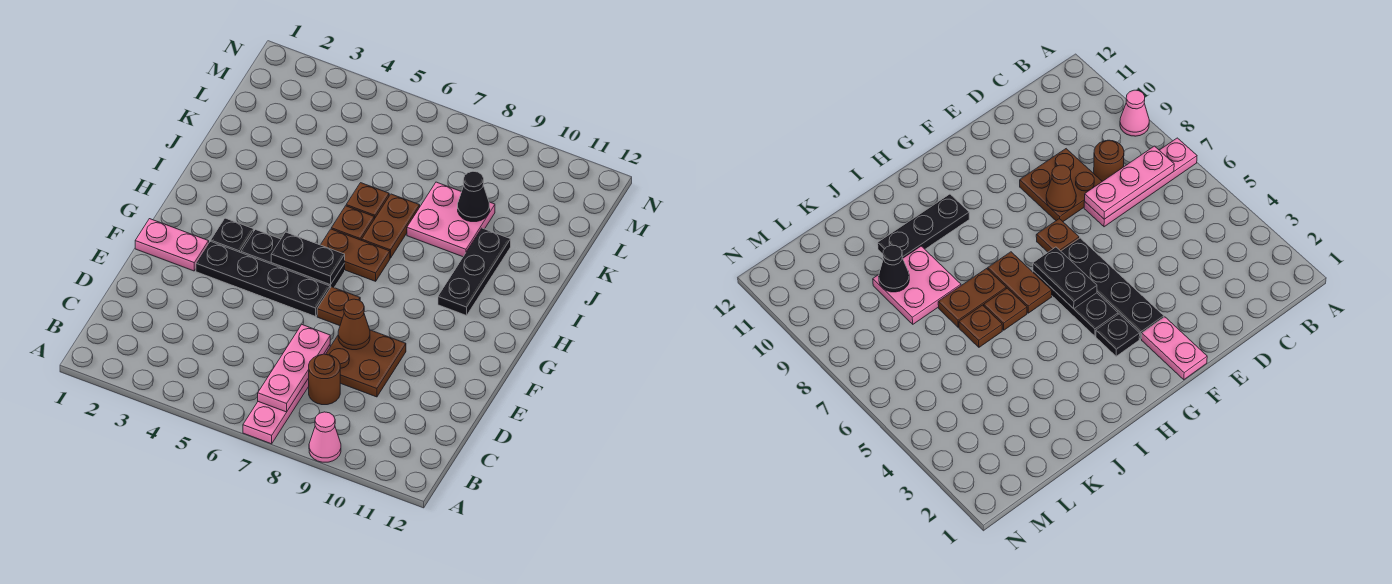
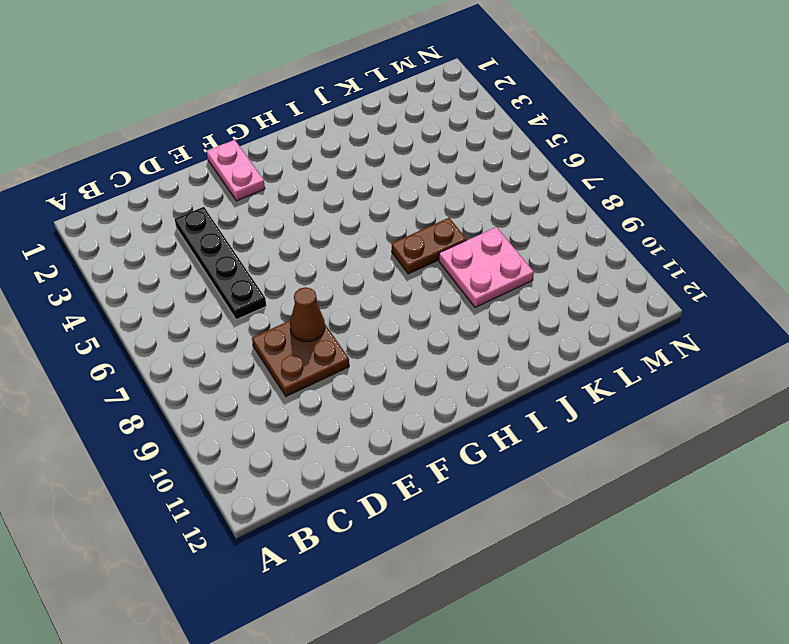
black 1x4 plate [175,207,266,320] -> black 1x4 plate moved to [196,241,330,316]
none -> pink 1x4 plate [243,345,330,444]
none -> pink 1x1 cone [309,412,341,462]
none -> brown 1x1 round brick [309,354,340,405]

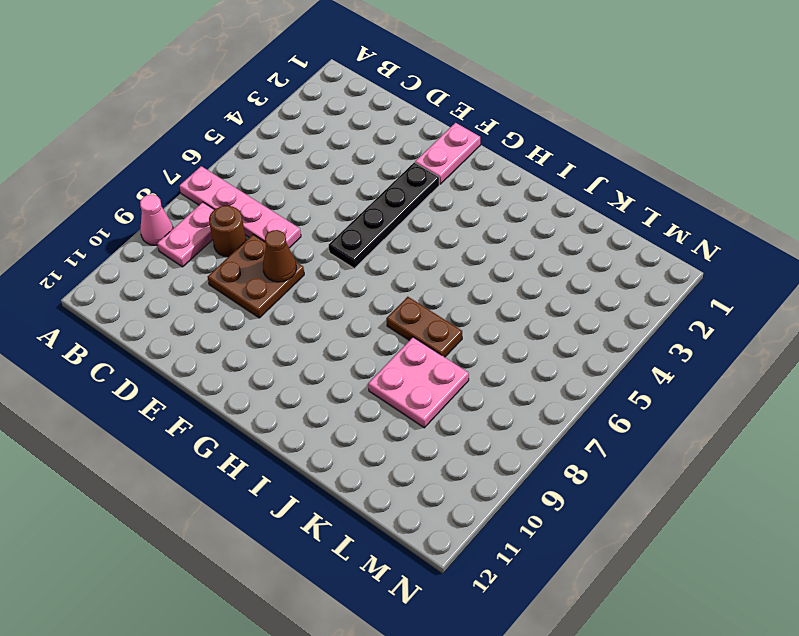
pink 1x2 plate [157,202,214,267] -> none
none -> brown 1x1 plate [317,287,360,326]
none -> black 1x1 plate [211,218,254,253]
none -> black 1x3 plate [241,229,345,288]

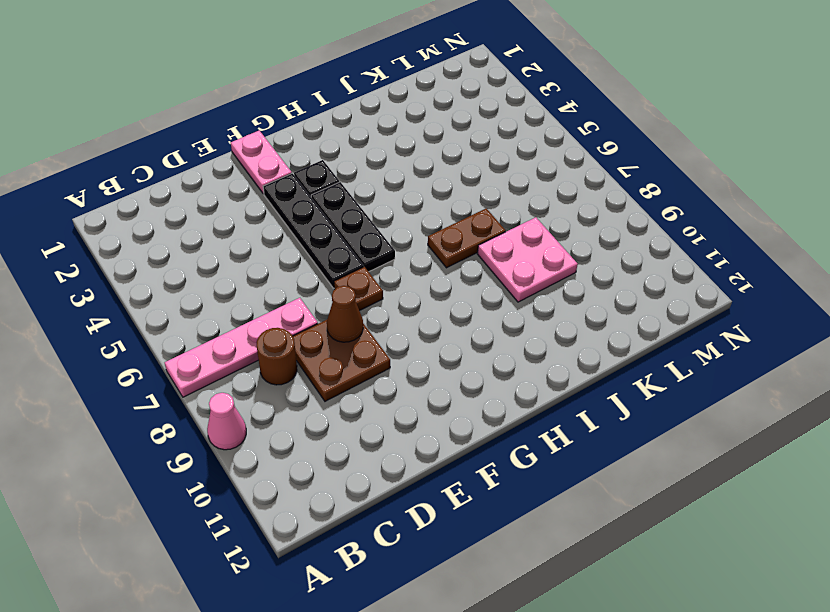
none -> brown 1x2 plate [321,229,390,281]
none -> black 1x3 plate [438,228,511,315]
none -> brown 1x1 plate [331,206,374,240]

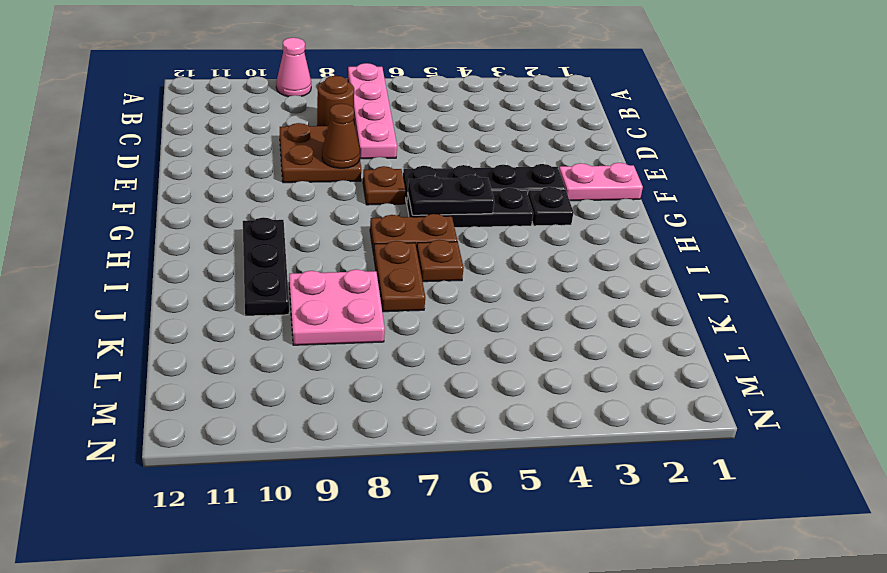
none -> brown 1x1 plate [346,183,389,219]
none -> pink 1x3 plate [258,325,330,412]
none -> black 1x1 cone [458,171,490,222]

